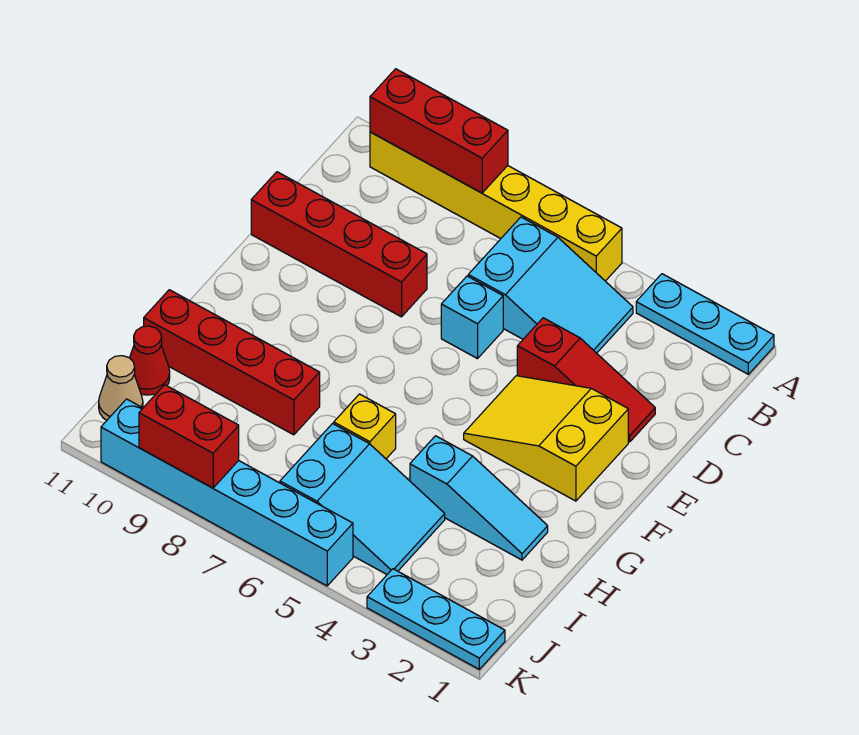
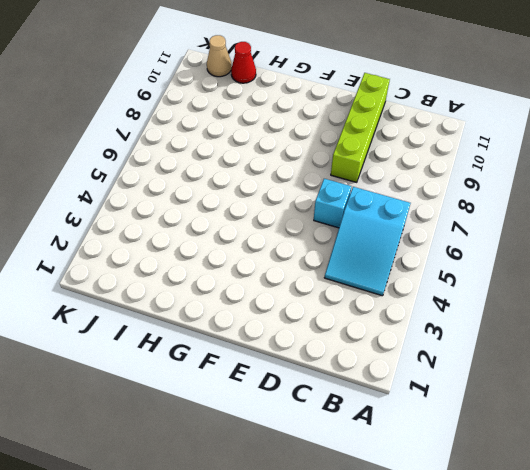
lime 1x4 brick [331,73,390,182] -> red 1x4 brick [251,172,427,317]
none -> cyan 1x3 plate [636,274,774,374]
none -> yellow 1x6 brick [370,132,622,281]
none -> red 1x3 slope [517,318,655,442]

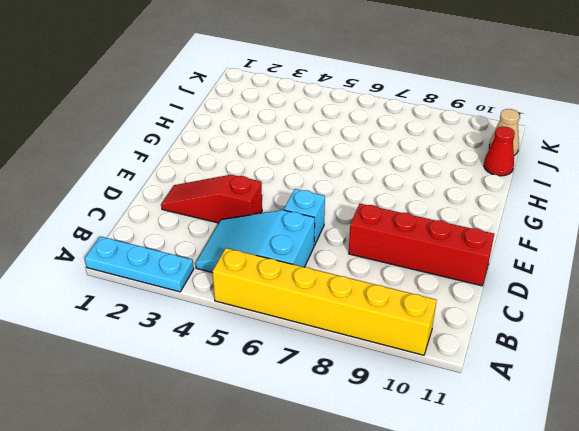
none -> yellow 2x3 slope [464,376,628,501]
none -> cyan 1x3 slope [410,436,548,560]
none -> yellow 1x1 brick [334,394,396,459]

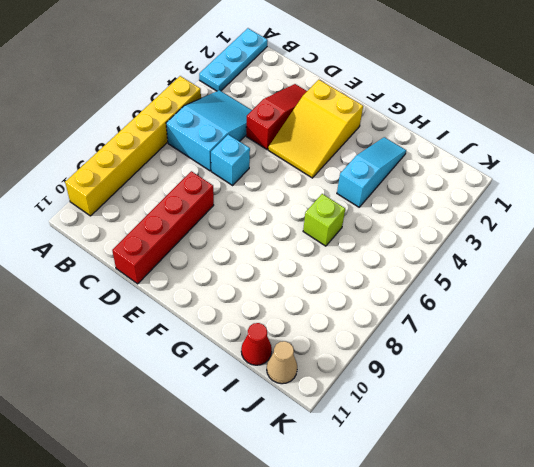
lime 1x1 brick [303,194,345,246] -> yellow 1x1 brick [334,394,396,459]
none -> red 1x4 brick [144,290,320,435]
none -> cyan 2x3 slope [280,424,445,574]
none -> cyan 1x3 plate [367,569,505,669]

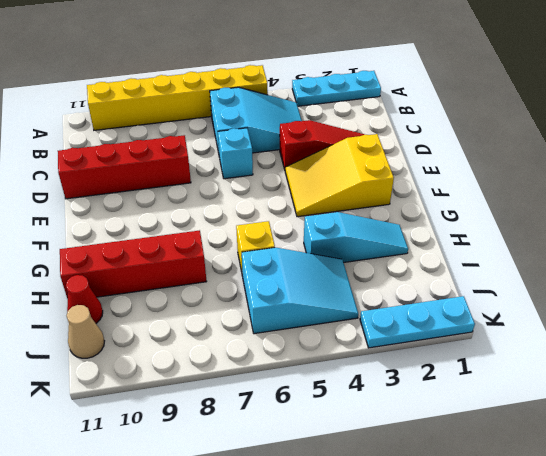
none -> cyan 1x6 brick [101,399,353,586]
none -> red 1x3 brick [370,69,508,193]
none -> red 1x2 brick [139,385,239,488]

